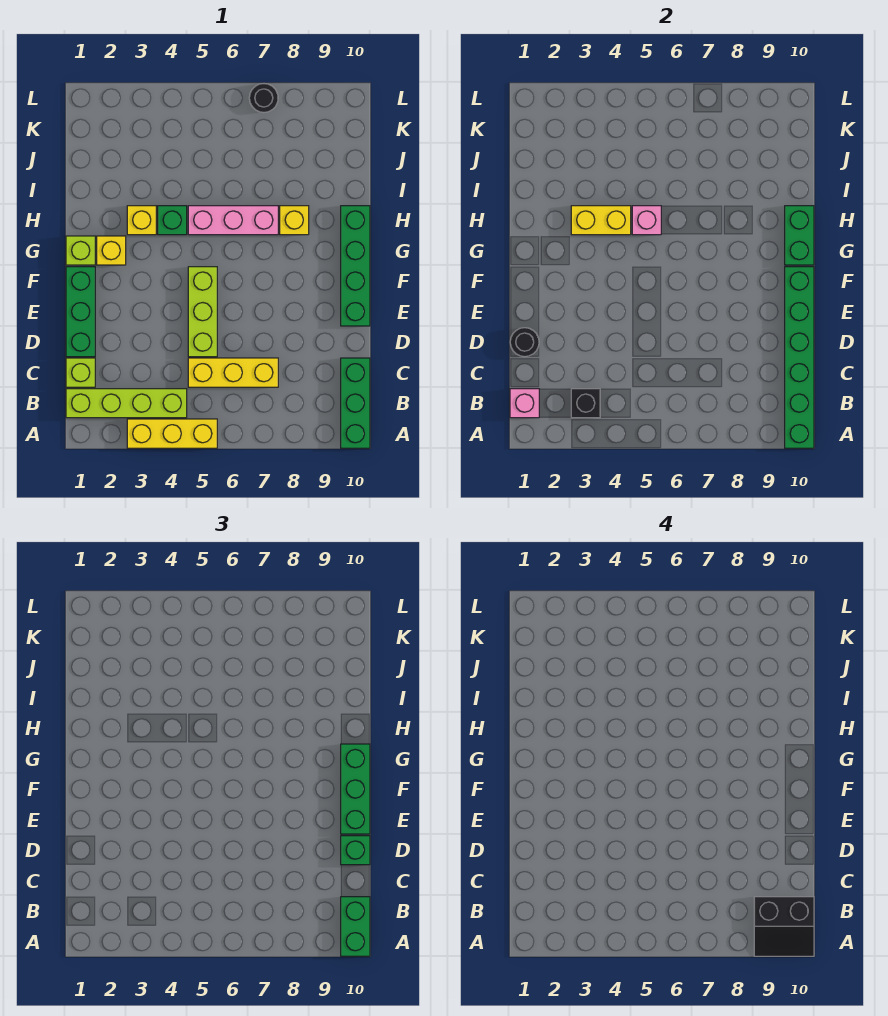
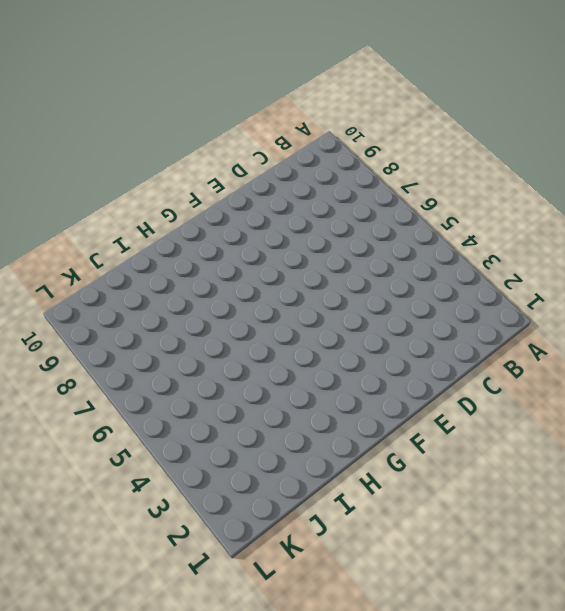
none -> yellow 1x3 brick [127,419,217,448]
none -> green 1x3 brick [341,358,370,448]
none -> lime 1x4 brick [66,389,187,418]

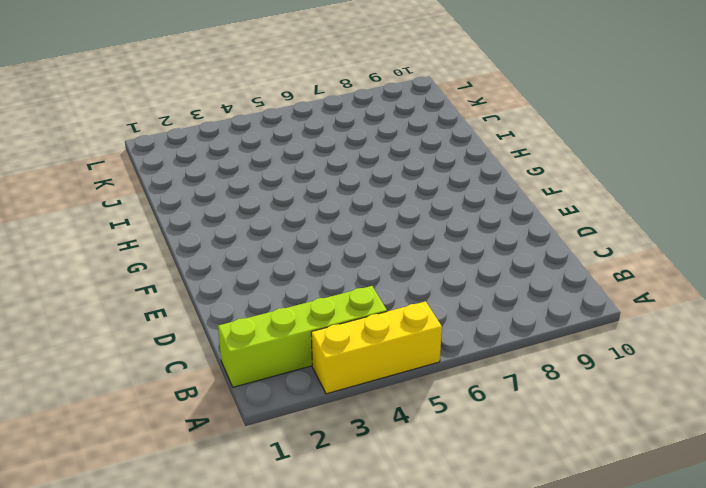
none -> green 1x3 brick [341,358,370,448]
none -> lime 1x1 brick [66,358,95,387]
none -> yellow 1x3 brick [188,358,278,387]

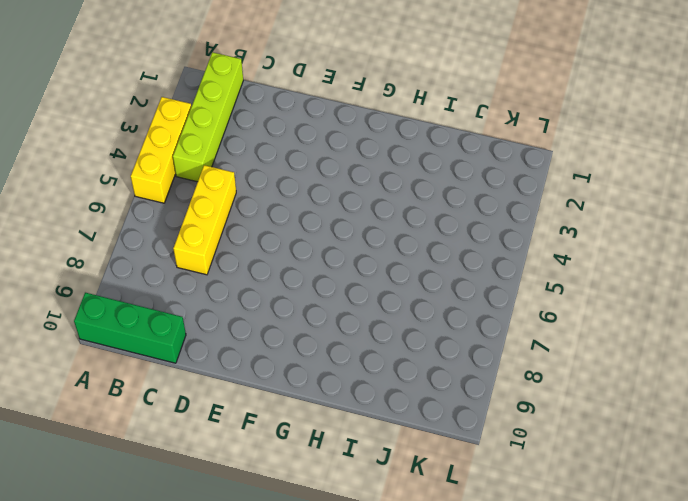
none -> lime 1x1 brick [66,358,95,387]
none -> green 1x3 brick [66,267,95,357]
none -> lime 1x3 brick [188,267,217,357]

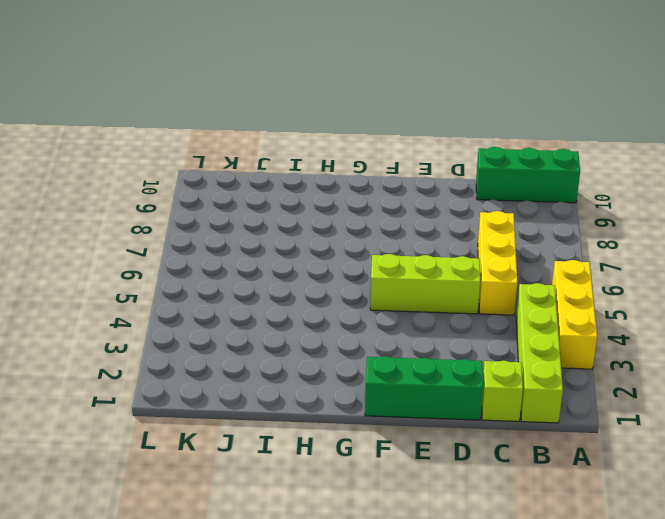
none -> green 1x4 brick [341,206,370,326]
none -> lime 1x1 brick [66,236,95,265]
none -> yellow 1x1 brick [97,236,126,265]

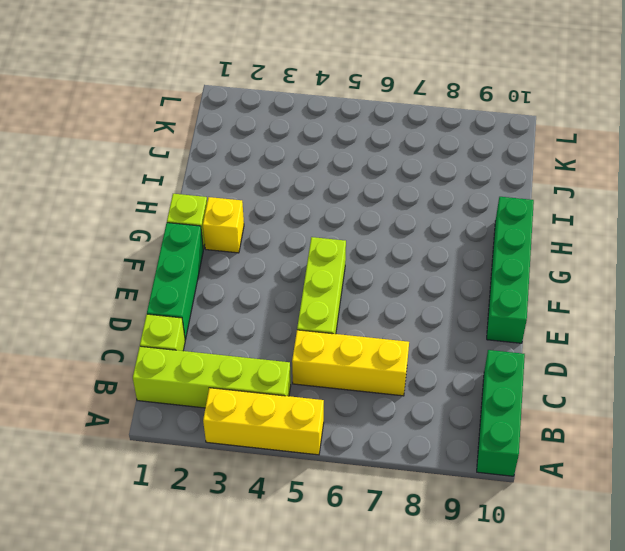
none -> yellow 1x1 brick [127,206,156,235]
none -> green 1x1 brick [158,206,187,235]
none -> pink 1x3 brick [188,206,278,235]

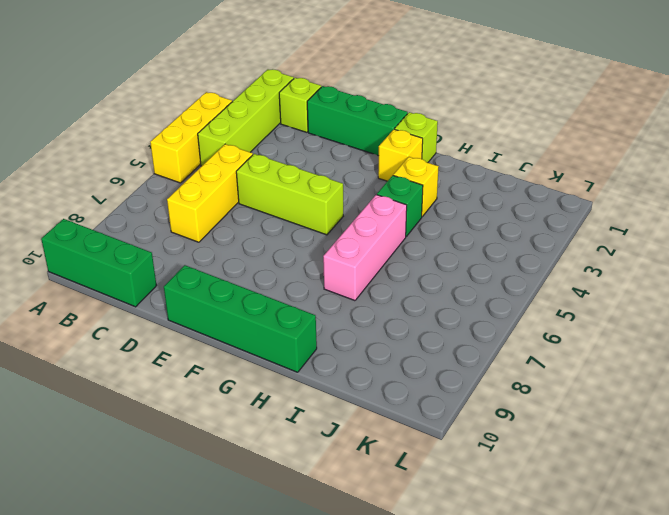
none -> yellow 1x1 brick [280,206,309,235]
none -> black 1x1 round brick [249,84,278,112]
none -> green 1x6 brick [785,267,814,448]

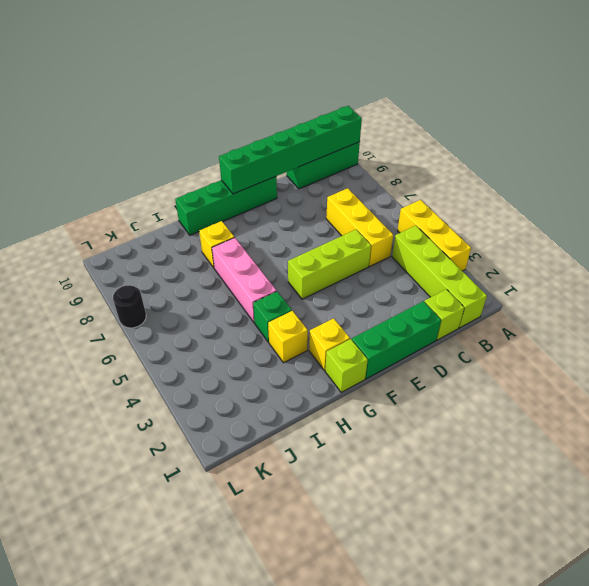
none -> pink 1x1 brick [510,389,539,418]
none -> black 1x1 brick [571,389,600,418]
none -> black 1x1 round brick [510,328,539,357]

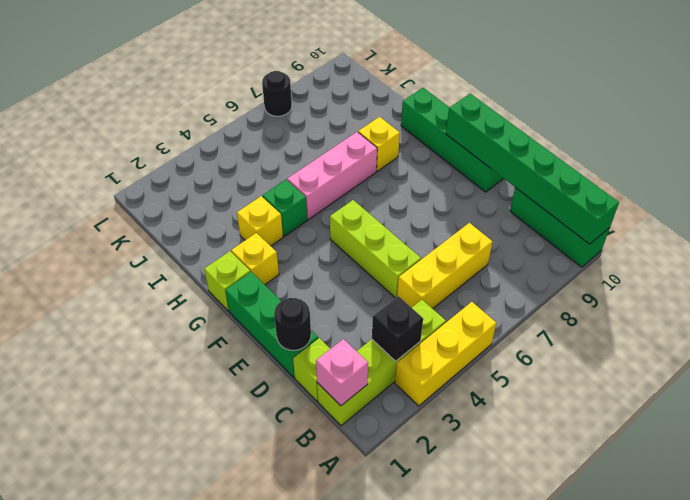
none -> green 1x2 brick [785,206,814,265]
none -> yellow 1x2 brick [571,206,631,235]
none -> pink 1x1 brick [632,206,661,235]

